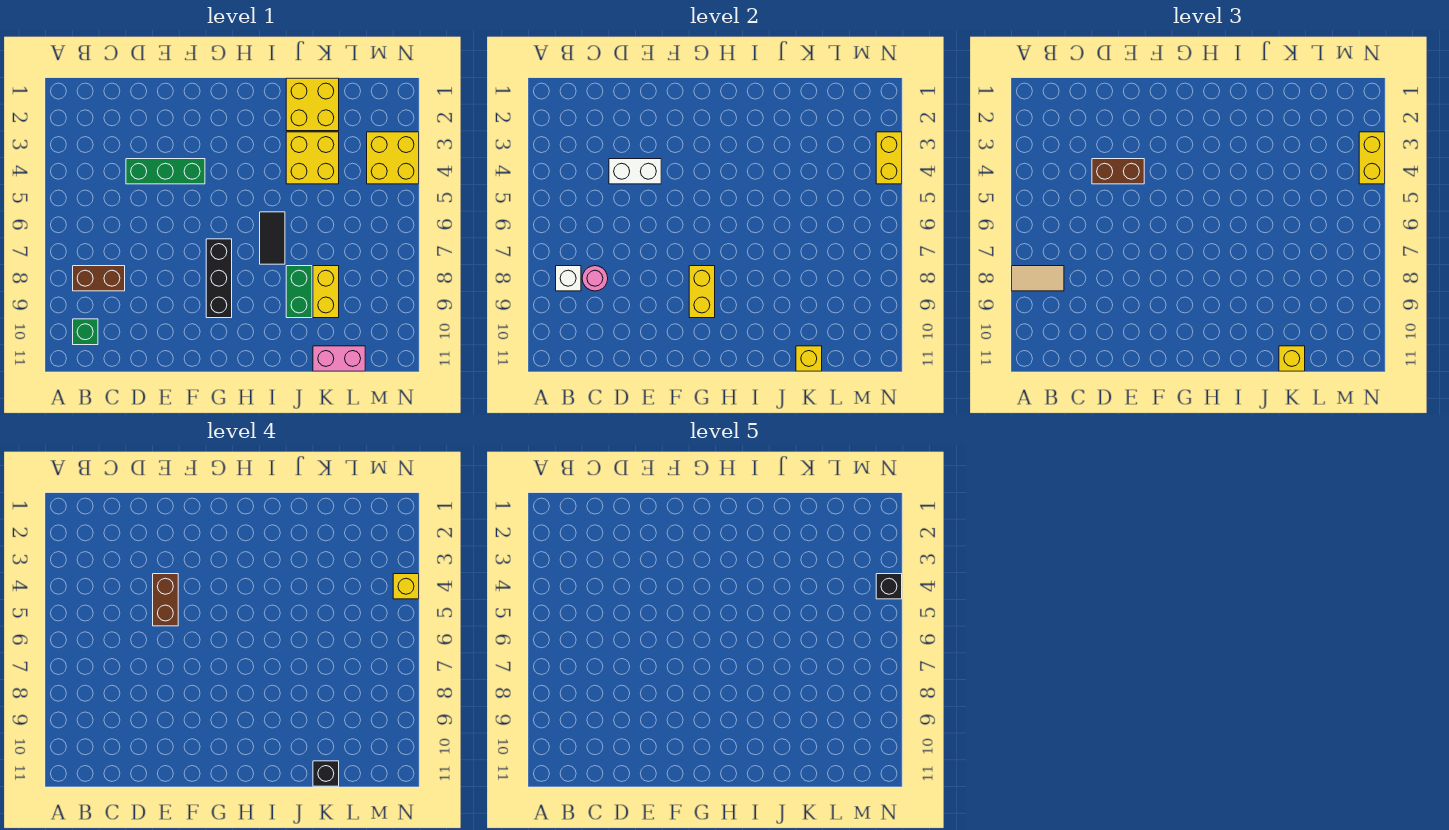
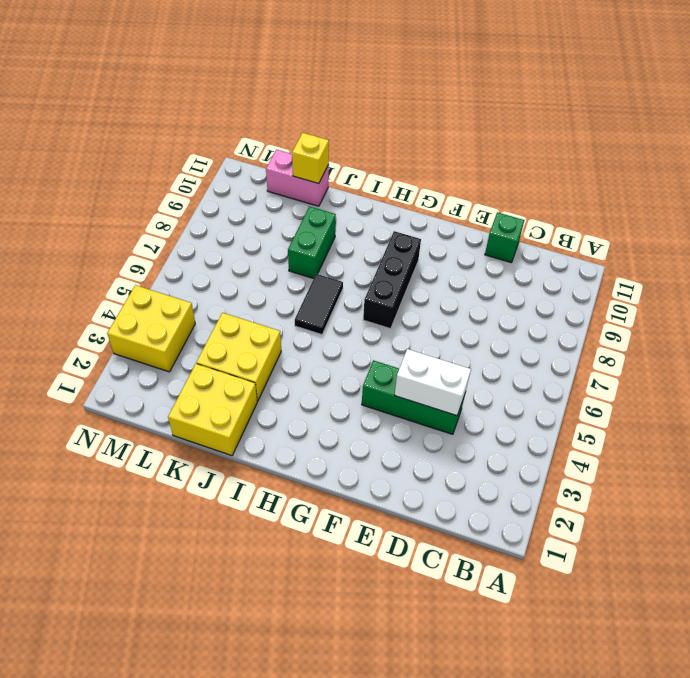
green 1x1 brick [485,212,524,263] -> green 1x1 brick moved to [73,319,98,345]
none -> brown 1x2 brick [73,266,125,291]
none -> yellow 1x2 brick [313,266,339,318]
none -> white 1x1 brick [556,266,581,291]

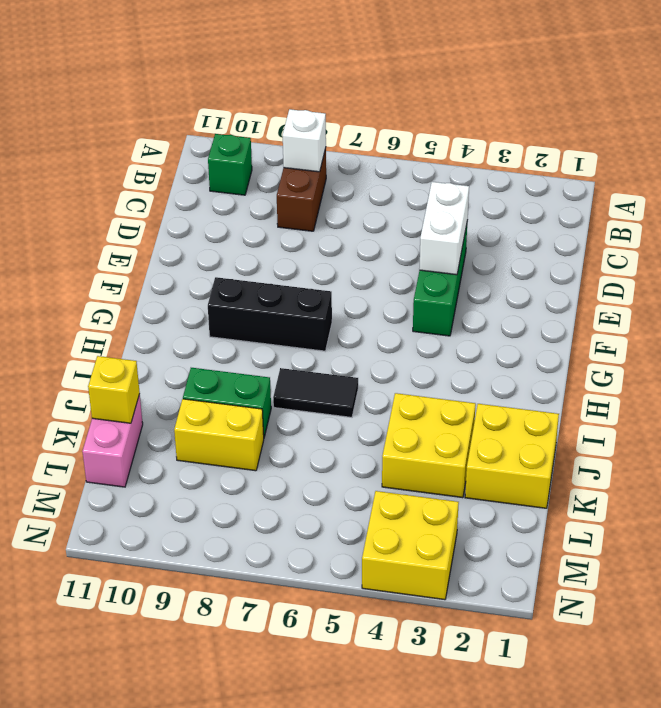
none -> pink 1x1 round brick [582,266,608,291]
none -> yellow 1x2 brick [689,266,715,318]
none -> yellow 1x2 brick [876,132,902,184]

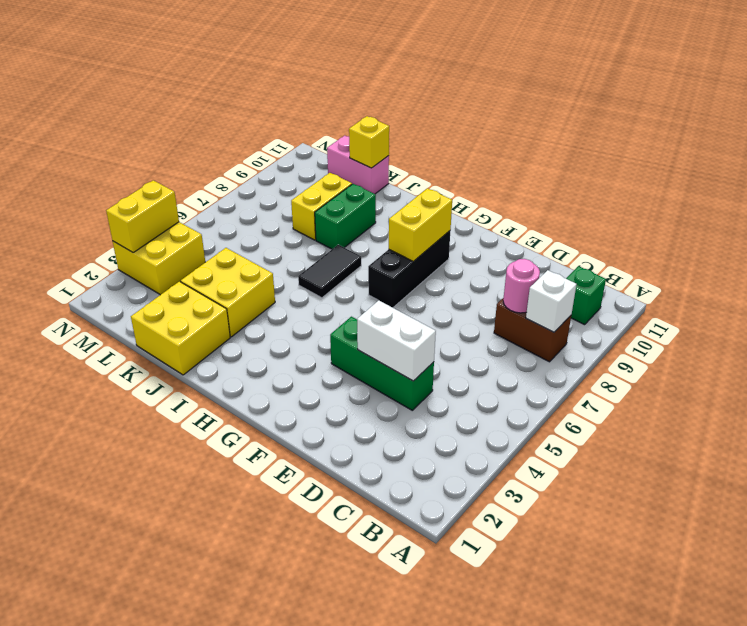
none -> tan 1x2 tile [1012,266,1064,291]
none -> brown 1x2 brick [1092,159,1144,184]
none -> yellow 1x1 brick [1279,346,1305,371]

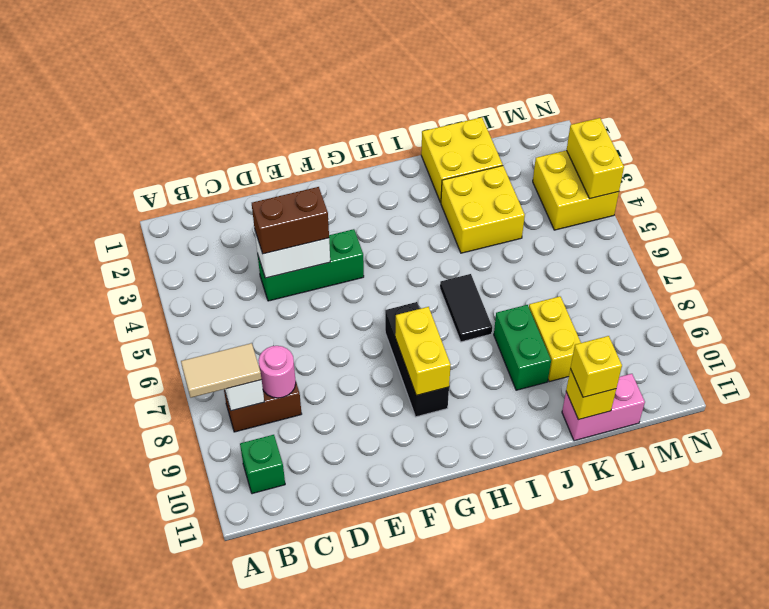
none -> yellow 1x2 brick [1359,132,1385,184]
none -> brown 1x2 brick [153,574,178,626]
none -> black 1x1 brick [313,761,339,786]

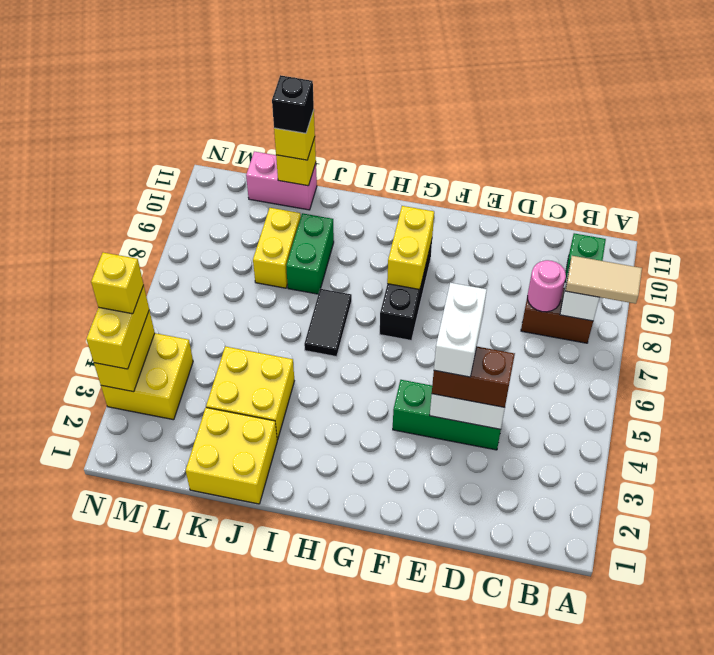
white 1x2 brick [434,283,487,377] -> brown 1x2 brick [153,574,178,626]
none -> black 1x1 brick [876,574,902,599]

